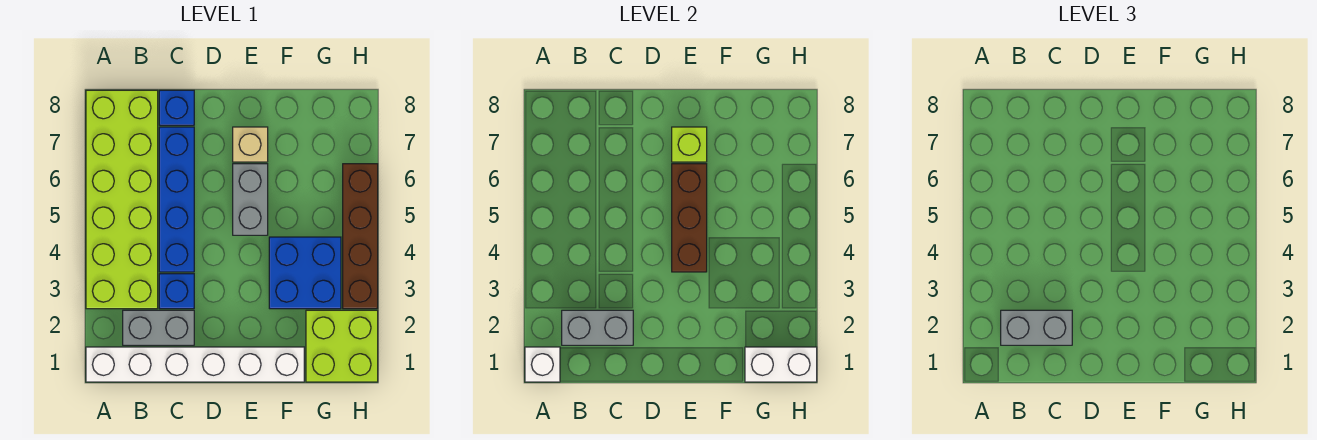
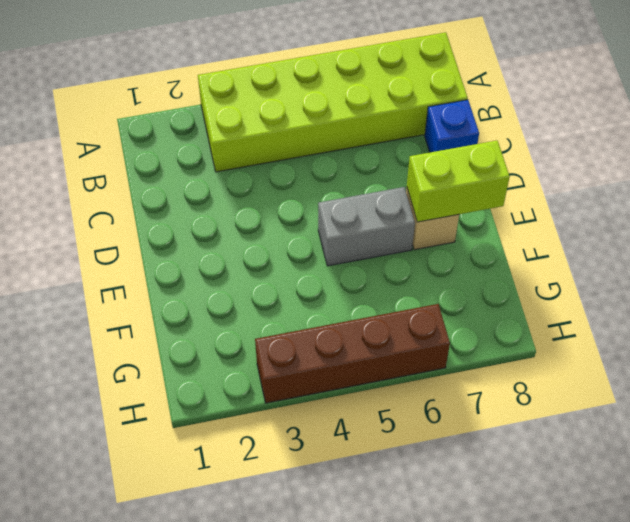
lime 1x2 brick [407,141,510,222] -> lime 1x1 brick [672,127,707,162]
none -> white 1x6 brick [86,347,304,382]
none -> grey 1x2 brick [123,310,194,345]
none -> blue 1x1 brick [159,274,194,309]

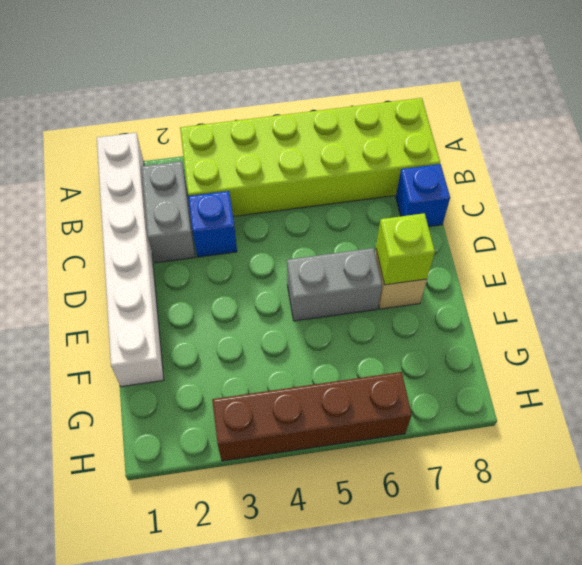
none -> blue 1x4 brick [159,127,194,272]
none -> blue 2x2 brick [269,237,341,309]
none -> lime 2x2 brick [306,310,378,382]

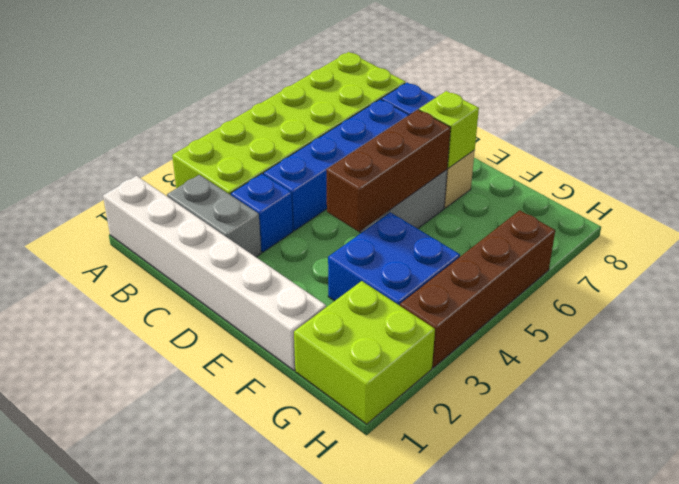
none -> white 1x1 brick [525,347,560,382]
none -> grey 1x2 brick [562,310,633,345]
none -> white 1x2 brick [745,347,817,382]

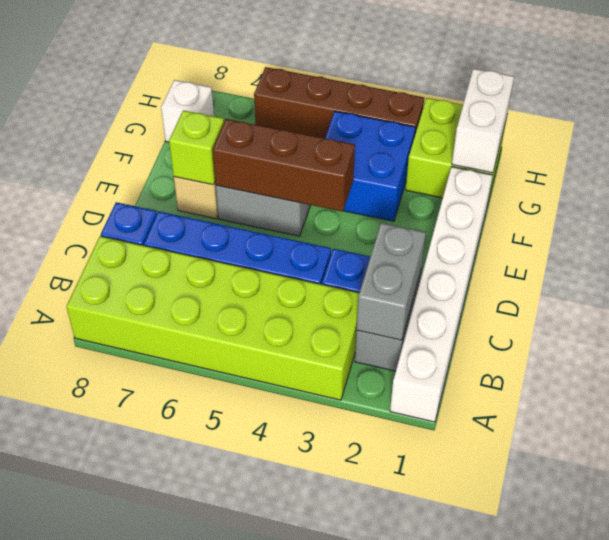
white 1x1 brick [161,80,214,142] -> white 1x1 brick moved to [525,347,560,382]
none -> grey 1x2 brick [1001,310,1072,345]

